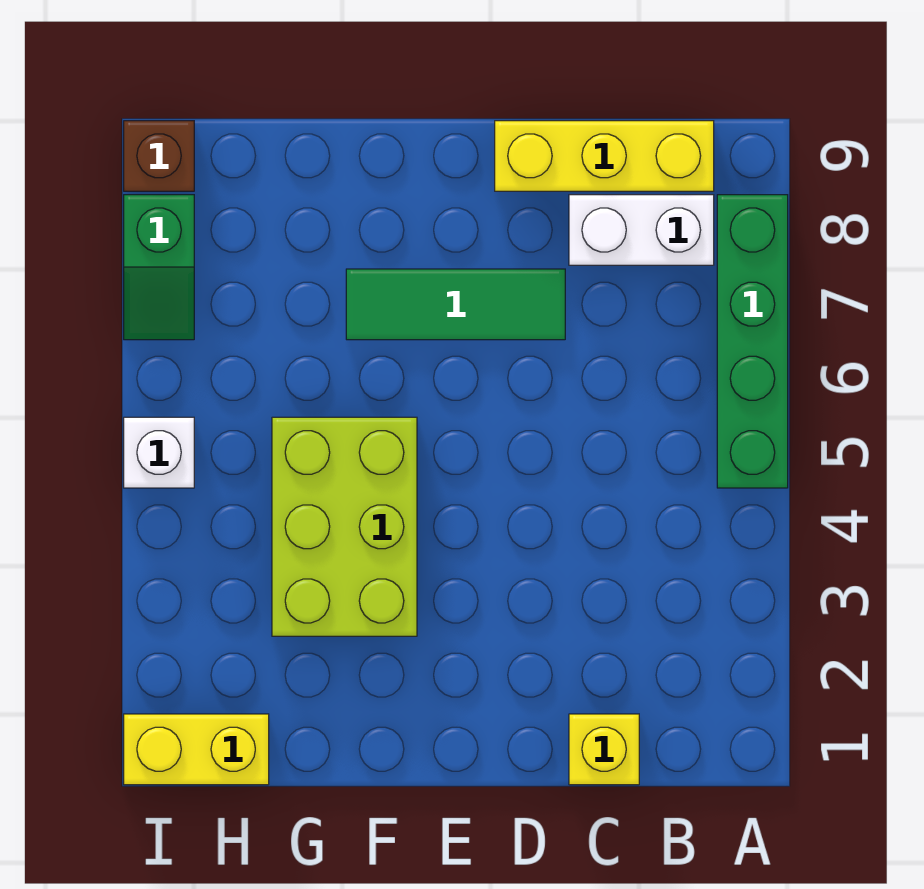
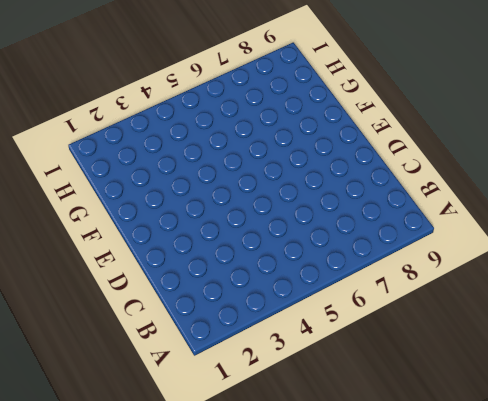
none -> green 1x4 brick [717,195,788,488]
none -> white 1x2 brick [569,195,714,265]

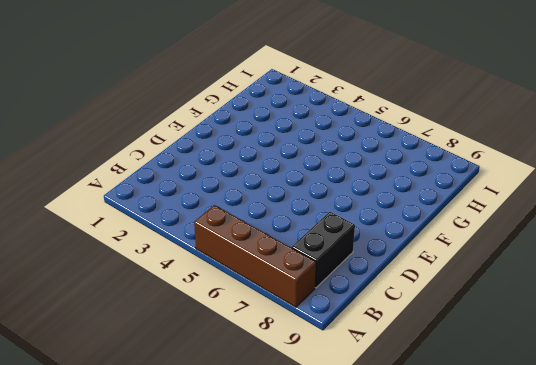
brown 1x4 brick [194,205,316,307] -> green 1x4 brick [717,195,788,488]
black 1x2 brick [292,212,355,288] -> white 1x2 brick [569,195,714,265]
none -> yellow 1x3 brick [495,121,714,191]
none -> yellow 1x1 brick [569,714,639,785]

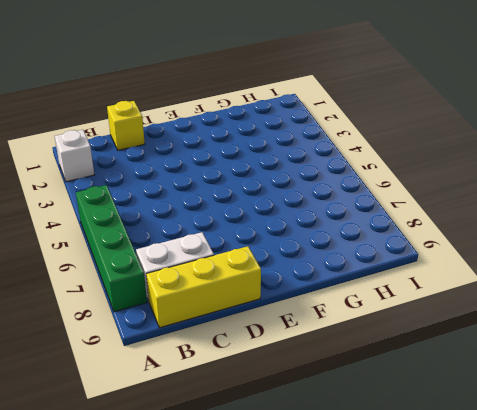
white 1x1 brick [55,130,94,182] -> white 1x1 brick moved to [124,417,194,488]
none -> green 1x3 tile [346,269,565,340]
none -> lime 2x3 brick [272,417,417,636]

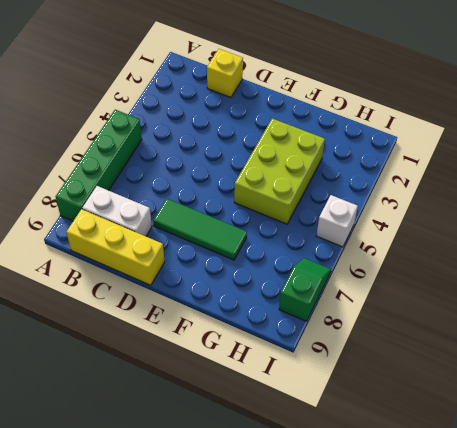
none -> yellow 1x2 brick [124,714,269,785]
none -> brown 1x1 brick [124,121,194,191]

